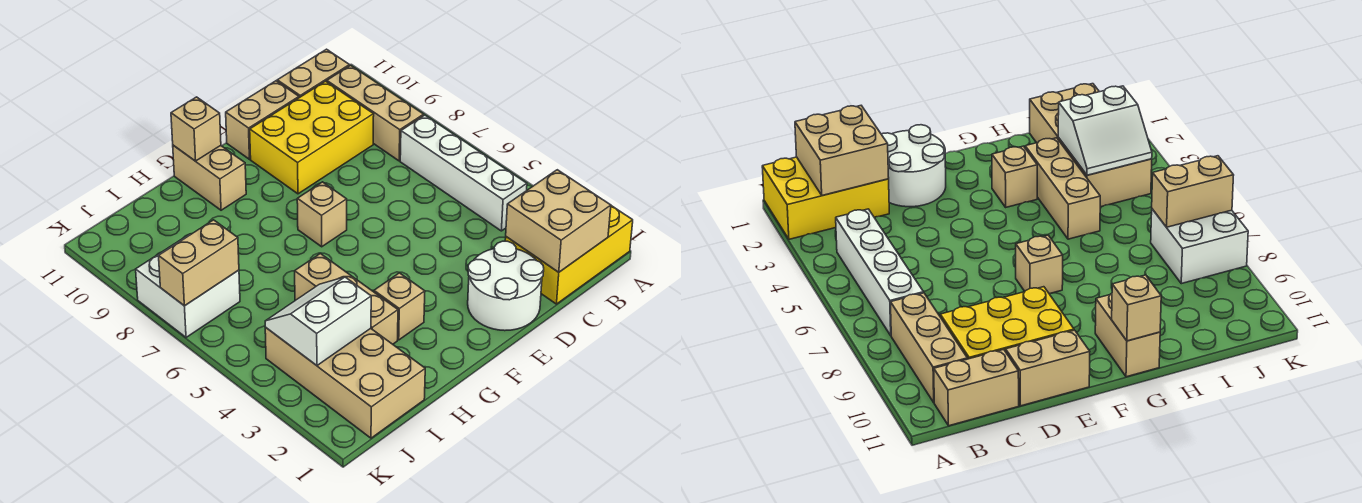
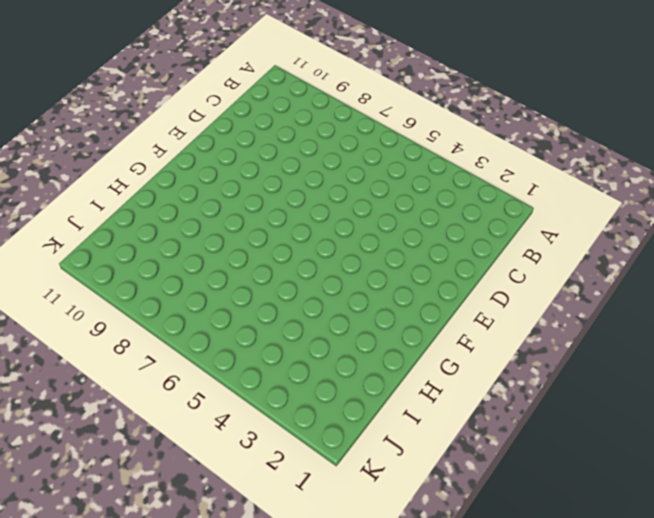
none -> yellow 2x3 brick [505,206,633,304]
none -> white 1x4 brick [400,115,527,231]
none -> tan 1x3 brick [327,65,424,161]

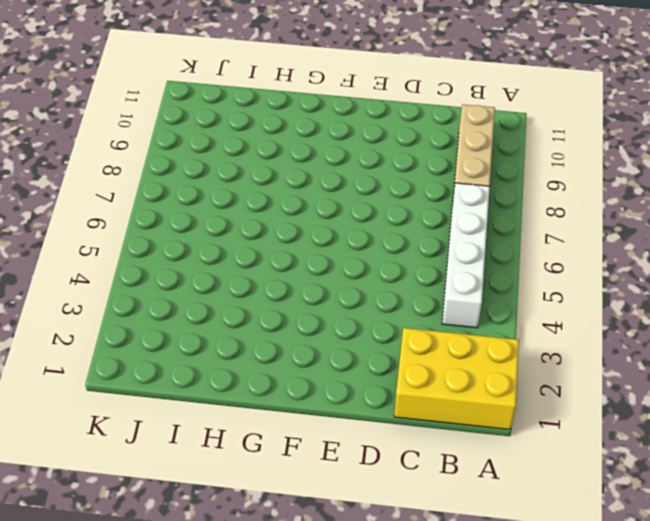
none -> tan 1x2 brick [277,49,350,98]
none -> yellow 2x3 brick [250,81,374,194]
none -> white 2x2 round brick [468,241,544,331]

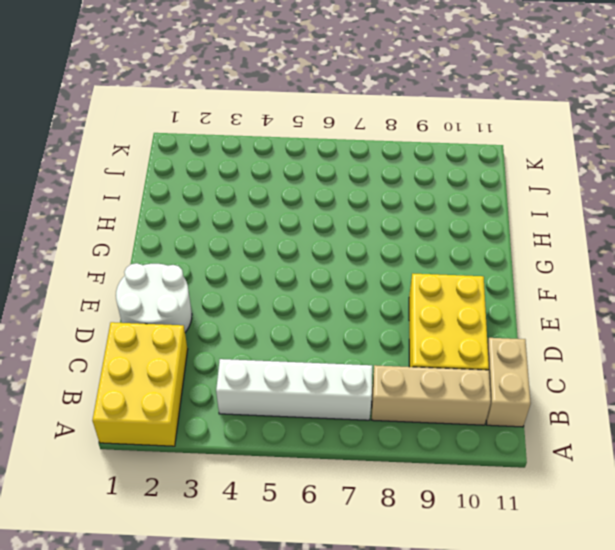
none -> tan 1x2 brick [226,81,299,159]
none -> tan 1x1 brick [297,182,347,247]
none -> tan 1x1 brick [374,273,425,340]

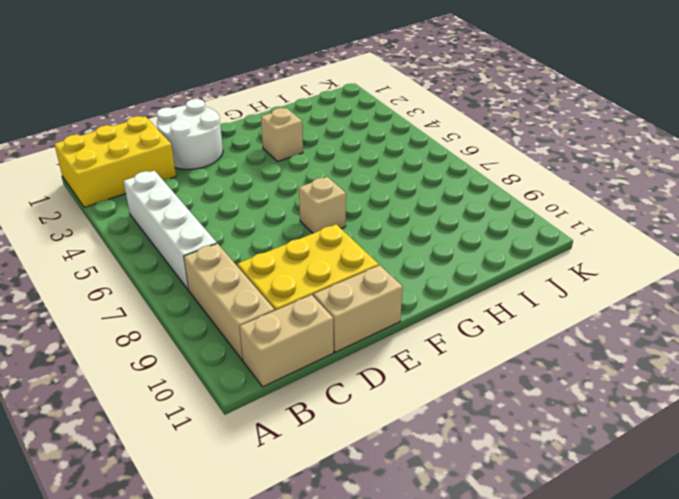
none -> tan 1x2 brick [173,145,246,210]
none -> tan 1x3 brick [295,254,398,344]
none -> tan 2x4 brick [265,328,425,438]

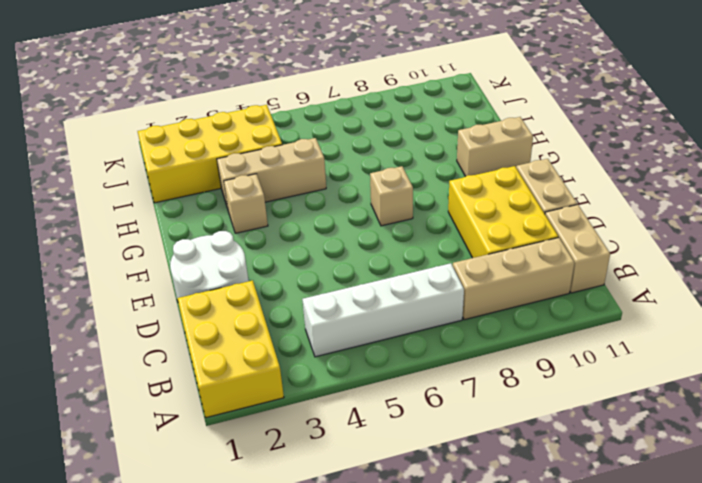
yellow 2x4 brick [138,105,282,203] -> tan 2x4 brick [265,328,425,438]
none -> white 2x2 brick [136,234,240,337]
none -> tan 2x2 brick [506,170,611,272]
none -> tan 1x1 brick [171,97,221,161]

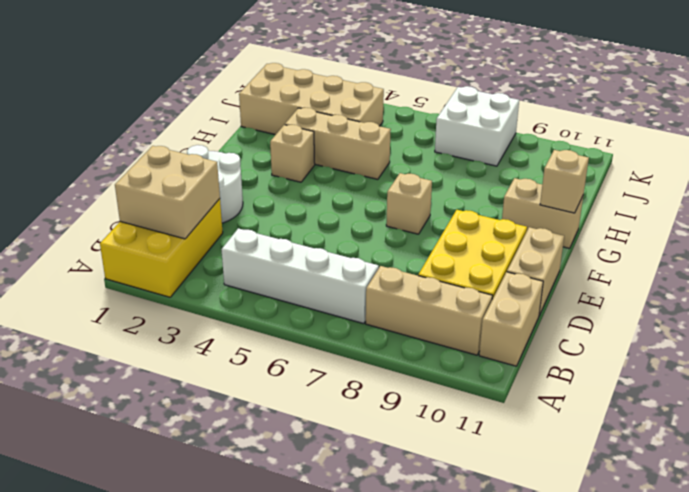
none -> white 2x2 slope [265,277,371,366]
none -> tan 1x2 brick [159,220,239,306]

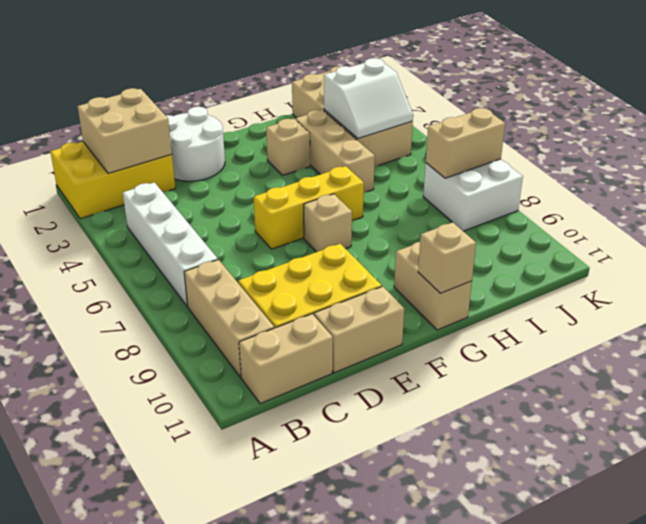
yellow 1x3 brick [254,166,364,249] -> none

